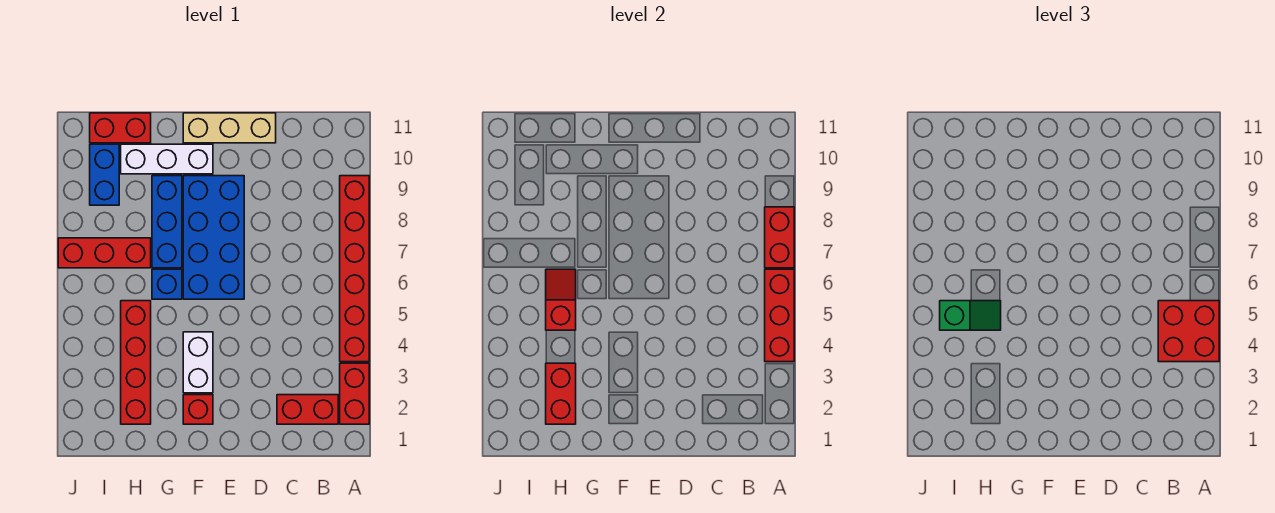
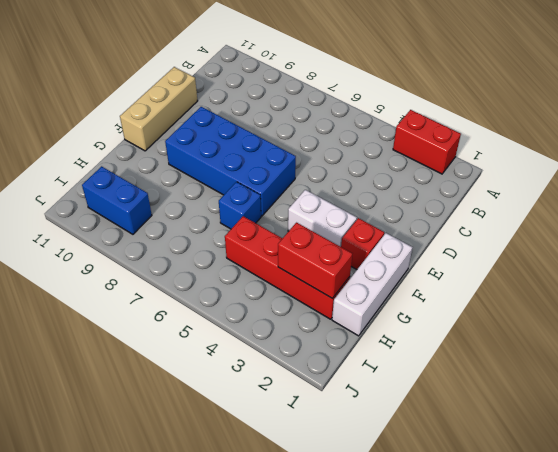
white 1x3 brick [332,233,413,336] -> white 1x3 brick moved to [121,144,213,174]
none -> red 1x6 brick [340,176,369,362]
none -> red 1x2 brick [277,395,338,424]
none -> blue 1x3 brick [152,176,182,268]

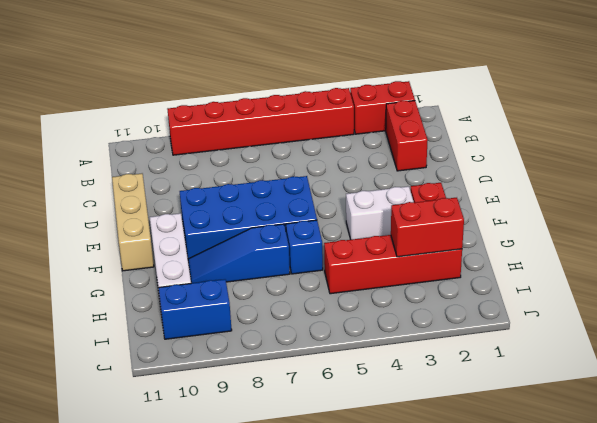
blue 1x3 slope [188,224,290,283] -> blue 1x3 brick [152,176,182,268]
none -> red 1x3 brick [58,238,151,268]
none -> red 1x2 brick [90,113,151,143]
none -> red 1x3 brick [765,269,794,362]

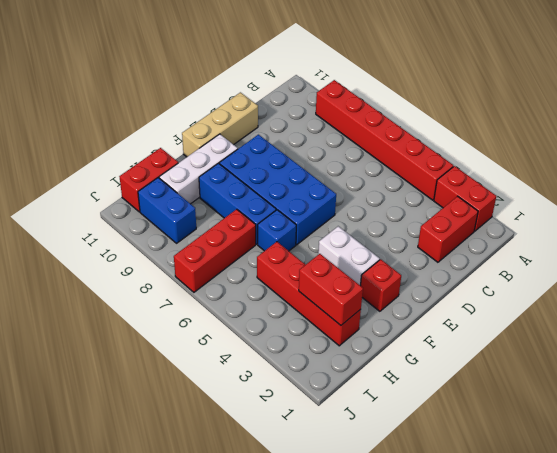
none -> red 1x3 brick [765,269,794,362]
none -> red 1x2 brick [765,207,794,268]
none -> red 1x2 slope [546,269,576,330]

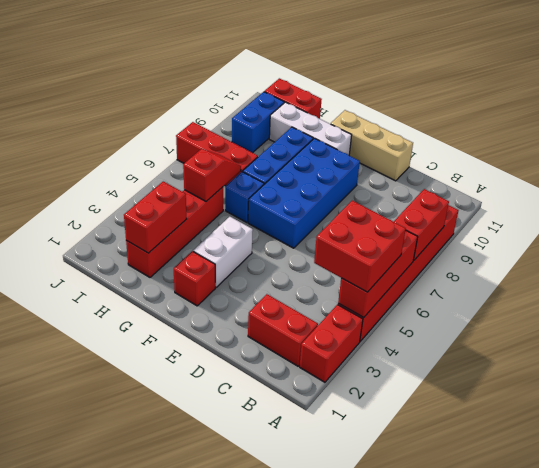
none -> green 1x2 slope [940,301,1001,330]

